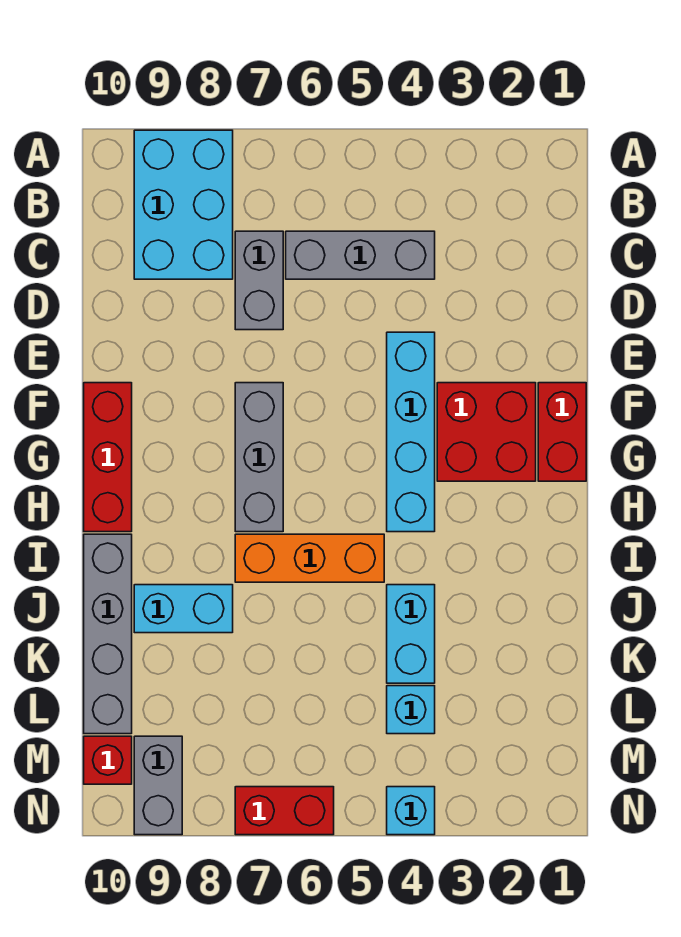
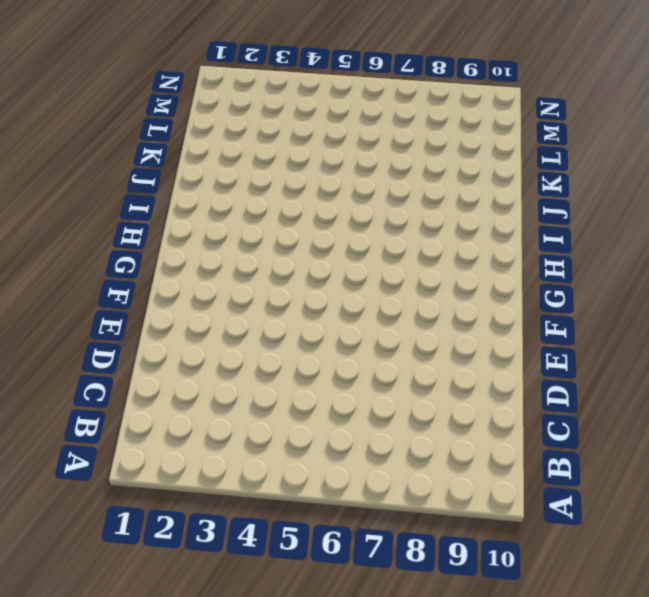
none -> cyan 2x3 brick [134,130,233,279]
none -> grey 1x3 brick [286,231,435,279]
none -> grey 1x2 brick [235,231,283,330]

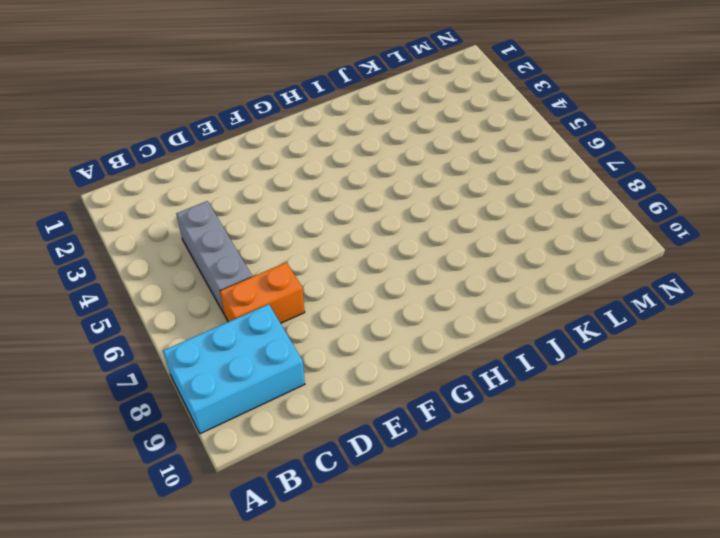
orange 1x2 brick [220,262,305,323] -> grey 1x2 brick [235,231,283,330]
none -> cyan 1x4 brick [387,332,435,532]
none -> red 1x2 brick [538,383,586,481]
none -> red 2x2 brick [437,383,536,481]

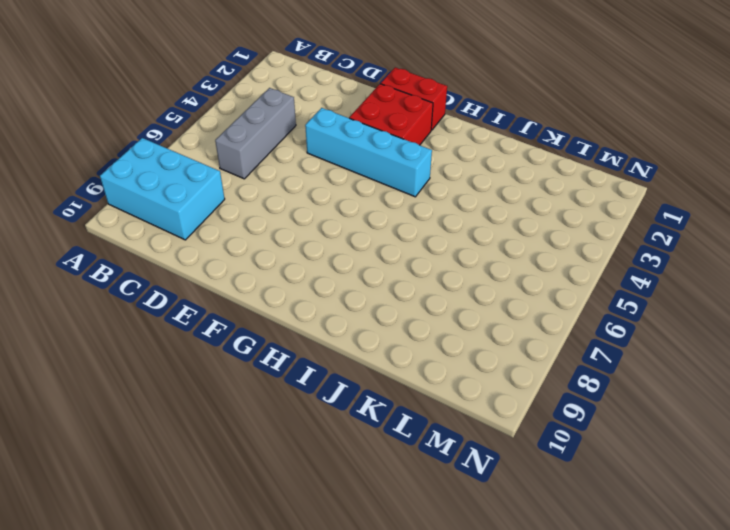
none -> grey 1x2 brick [235,231,283,330]
none -> grey 1x3 brick [235,383,283,532]
none -> red 1x3 brick [84,383,132,532]

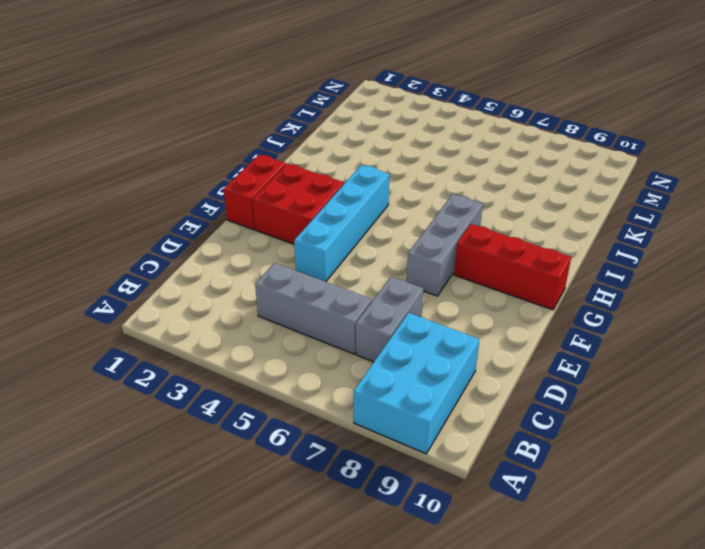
red 1x3 brick [454,224,571,310] -> red 1x3 brick turned to [84,383,132,532]
none -> orange 1x3 brick [235,534,384,582]
none -> grey 1x4 brick [84,534,132,734]
none -> cyan 1x2 brick [387,585,435,683]

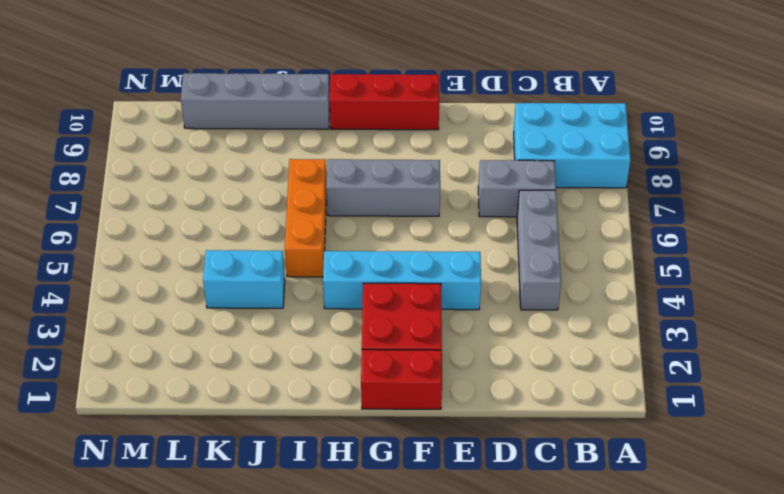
none -> cyan 1x2 brick [134,585,233,633]
none -> cyan 1x1 brick [387,686,435,734]
none -> grey 1x2 brick [134,736,182,835]

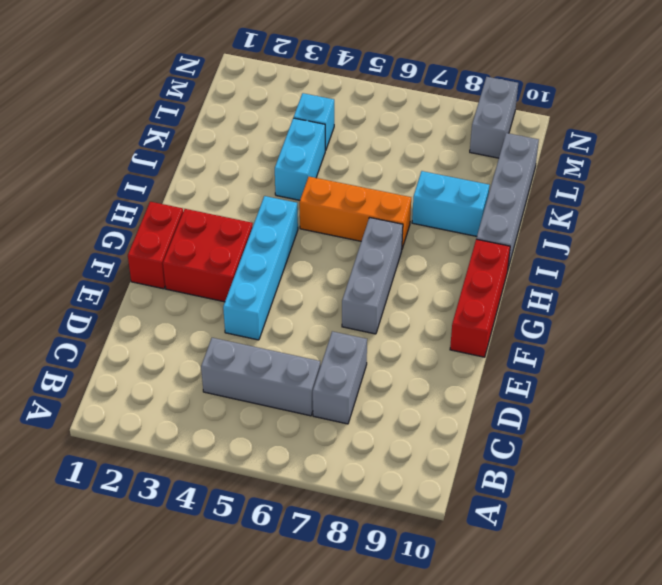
none -> cyan 2x3 brick [134,130,233,279]
none -> red 1x1 brick [84,736,132,784]
none -> cyan 1x1 brick [387,787,435,835]

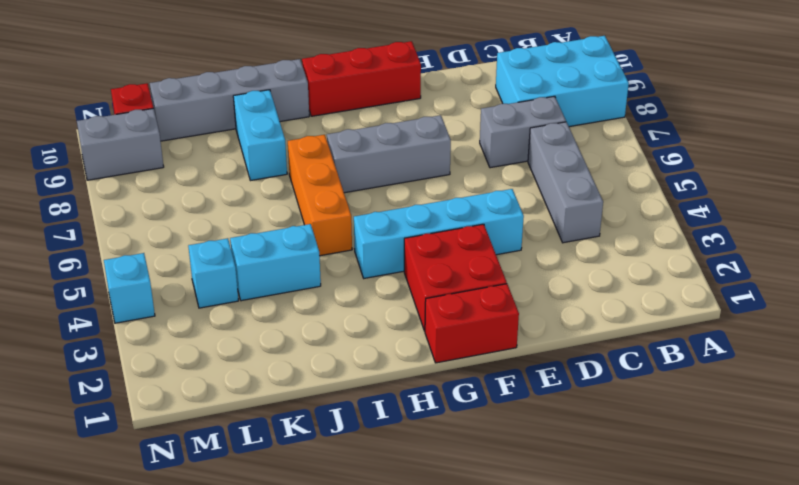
none -> red 1x2 brick [235,787,334,835]

